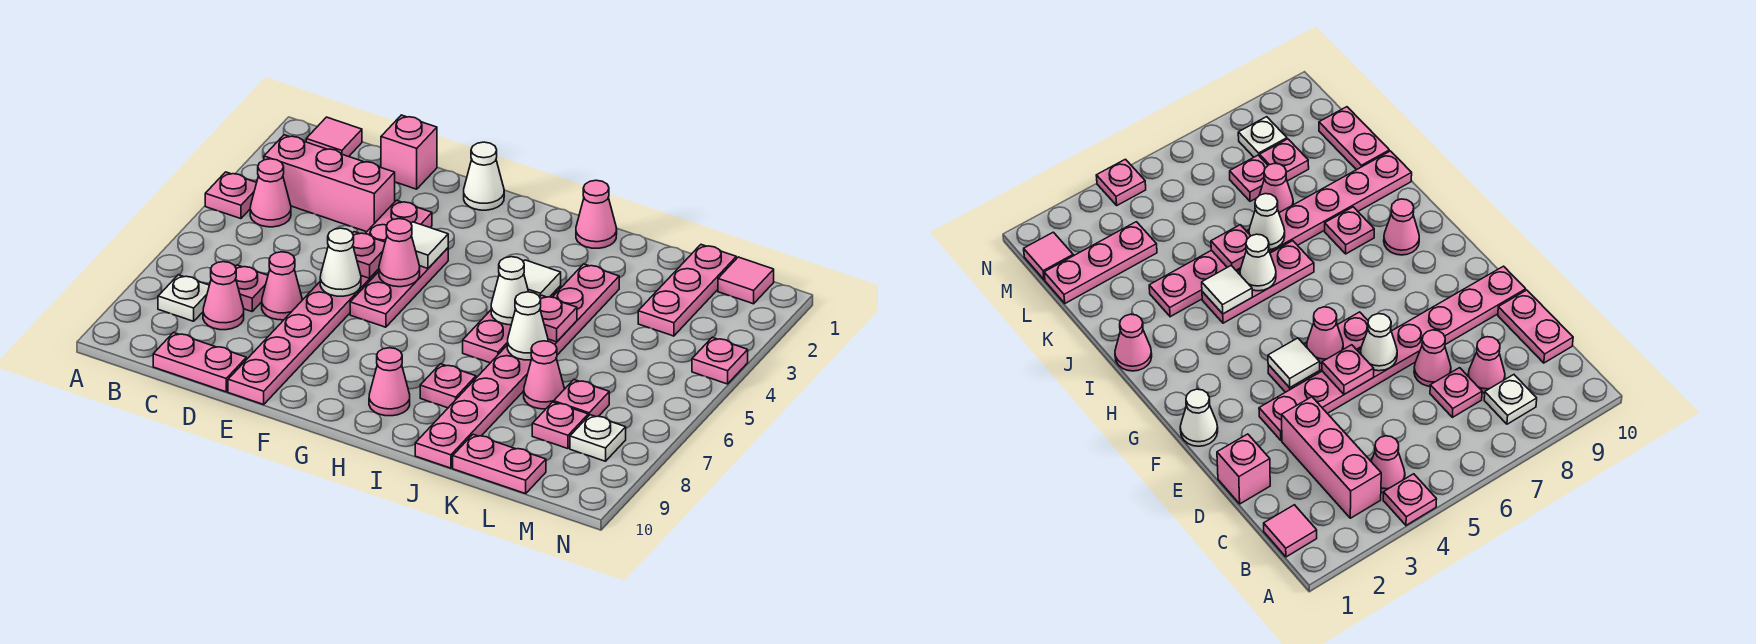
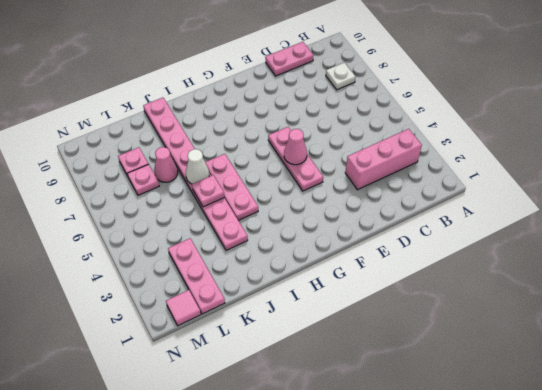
none -> pink 1x1 plate [205,172,257,219]
none -> pink 1x1 tile [306,117,362,157]
none -> pink 1x1 cone [250,159,291,227]
none -> pink 1x1 plate [235,265,268,311]

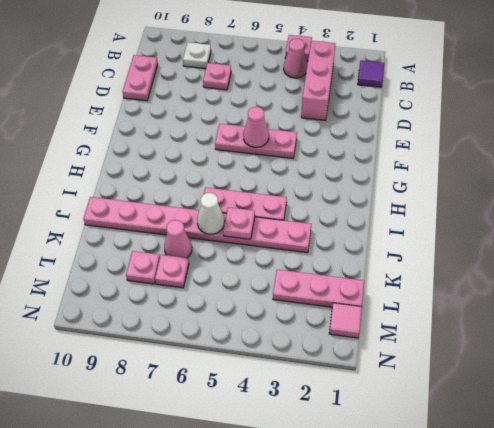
purple 1x1 tile [358,61,384,87] -> pink 1x1 tile [306,117,362,157]
none -> pink 1x1 cone [203,262,244,330]
none -> pink 1x1 brick [381,115,437,189]
none -> pink 1x1 cone [262,252,302,320]
none -> pink 1x8 plate [228,200,432,405]

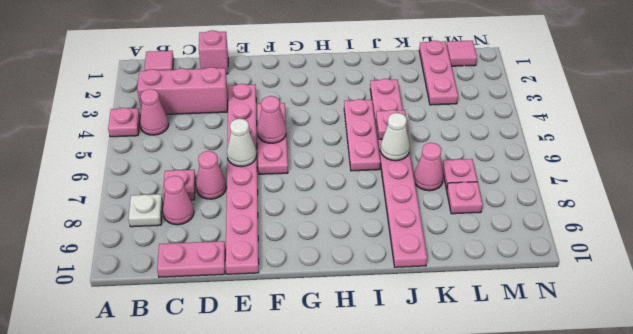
none -> white 1x1 cone [464,142,504,210]
none -> pink 1x1 cone [369,348,410,416]
none -> pink 1x1 cone [576,180,617,248]
none -> pink 1x1 plate [420,364,476,408]

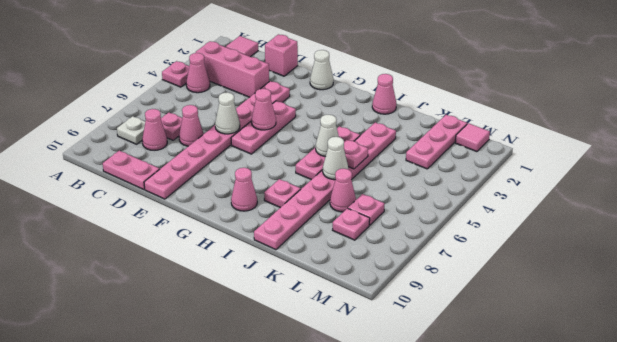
none -> pink 1x2 plate [453,434,546,494]
none -> white 1x1 plate [570,415,626,461]
none -> pink 1x1 plate [692,337,748,384]
none -> pink 1x1 plate [352,232,385,278]

